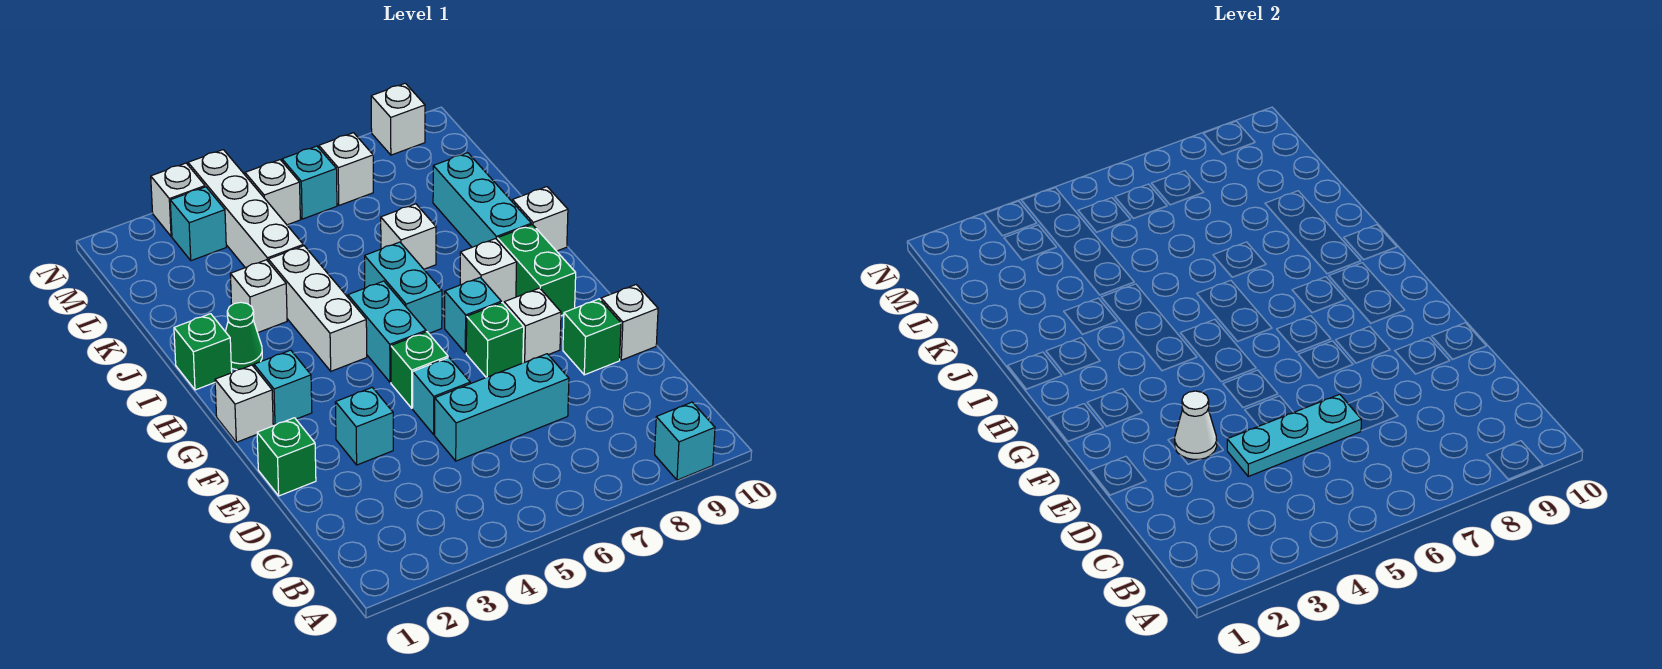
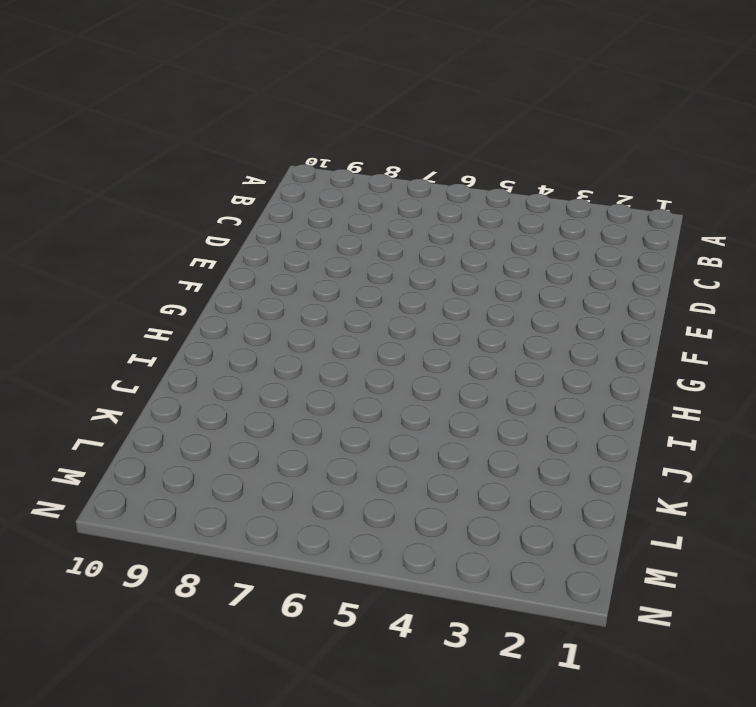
none -> cyan 1x1 brick [655,402,715,480]
none -> cyan 1x3 brick [435,354,569,461]
none -> green 1x1 brick [257,418,316,496]
none -> cyan 1x1 brick [335,388,393,465]

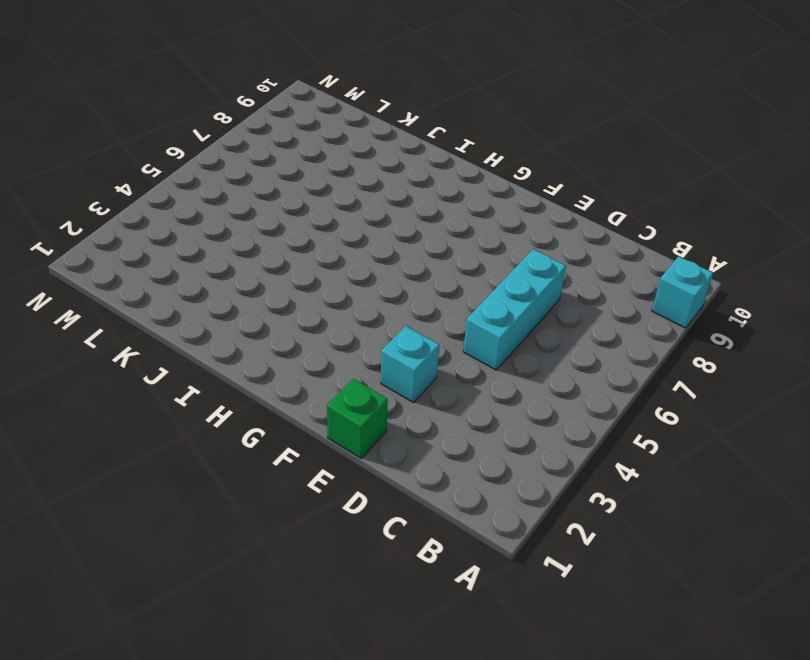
none -> cyan 1x1 brick [413,358,470,434]
none -> green 1x1 brick [563,299,621,375]
none -> white 1x1 brick [601,285,658,360]
none -> green 1x1 brick [391,332,448,408]

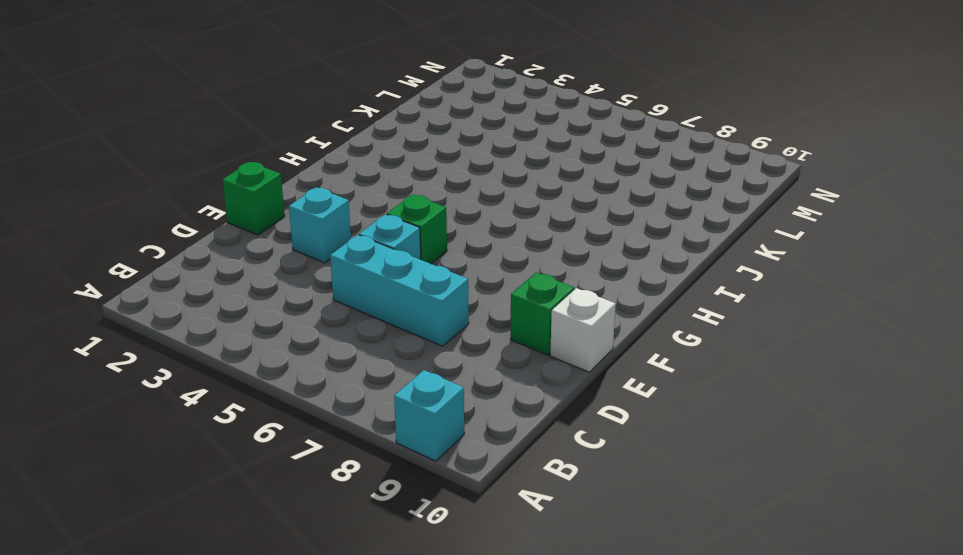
none -> green 1x1 brick [466,303,524,377]
none -> white 1x1 brick [504,288,561,363]
none -> white 1x1 brick [215,365,273,442]
none -> cyan 1x1 brick [254,350,312,426]

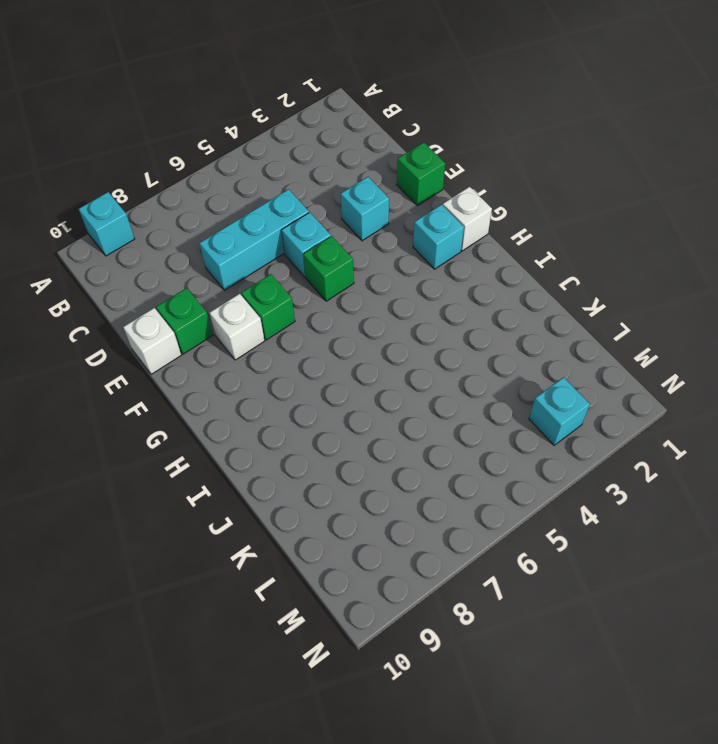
none -> cyan 1x2 brick [348,281,426,382]
none -> cyan 1x1 brick [445,277,501,353]
none -> green 1x2 brick [497,225,576,316]
none -> white 1x3 brick [268,246,367,371]

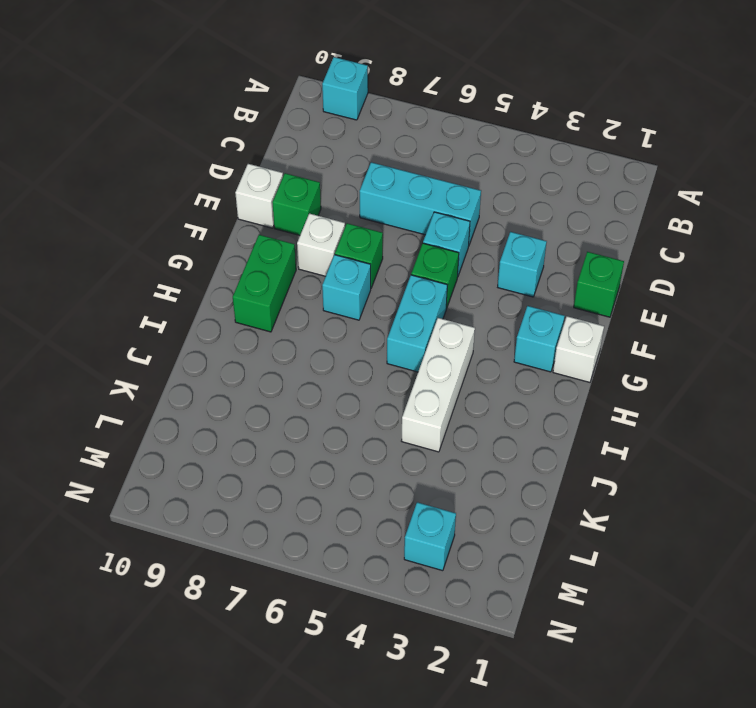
none -> cyan 1x2 brick [365,242,442,333]
none -> white 1x1 brick [460,239,517,304]
none -> green 1x1 brick [174,314,232,390]
none -> green 1x1 cone [225,302,262,370]

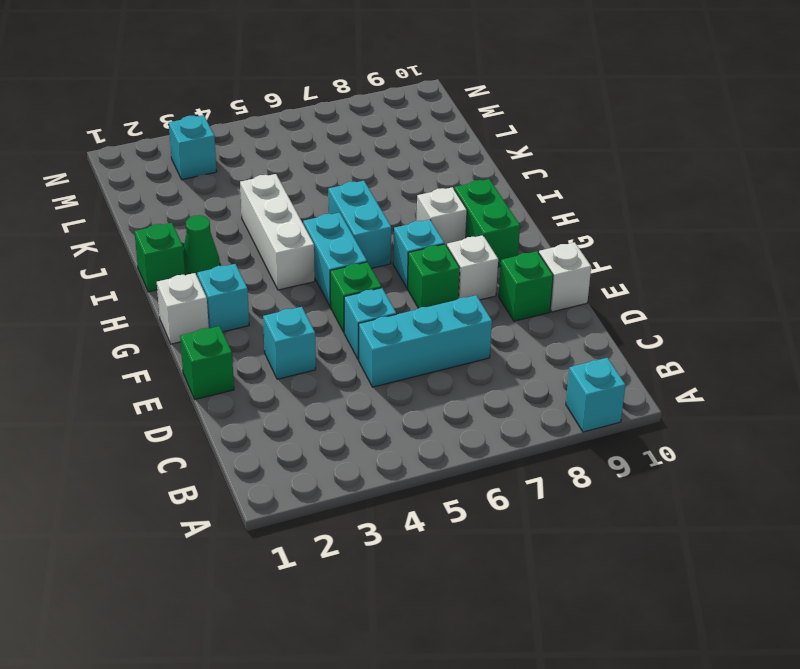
none -> cyan 1x3 brick [433,153,531,247]
none -> white 1x1 brick [512,187,568,251]
none -> white 1x1 brick [230,260,287,333]
none -> white 1x1 brick [381,204,436,269]

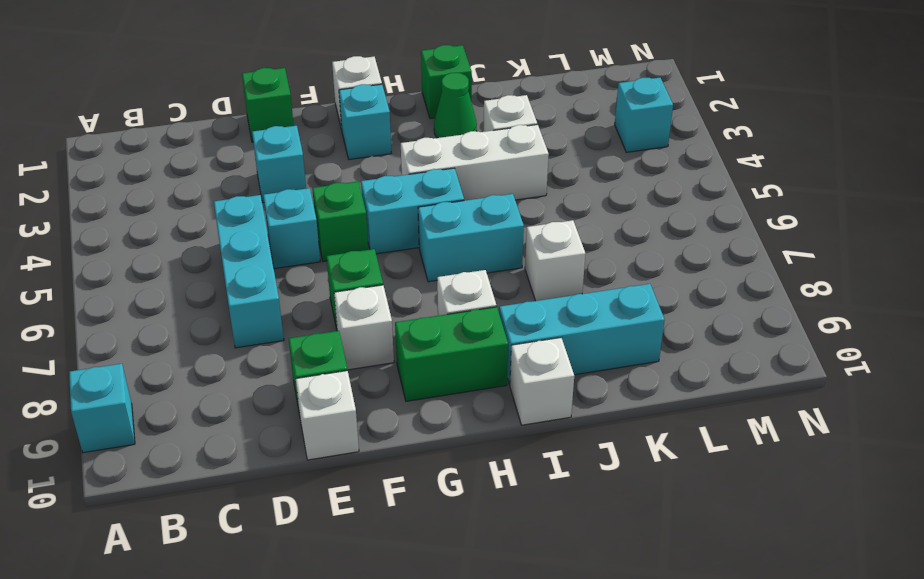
none -> cyan 1x1 brick [445,277,501,353]
none -> white 1x4 brick [188,150,303,268]
none -> white 1x1 brick [245,160,300,225]
none -> cyan 1x1 brick [282,146,337,219]

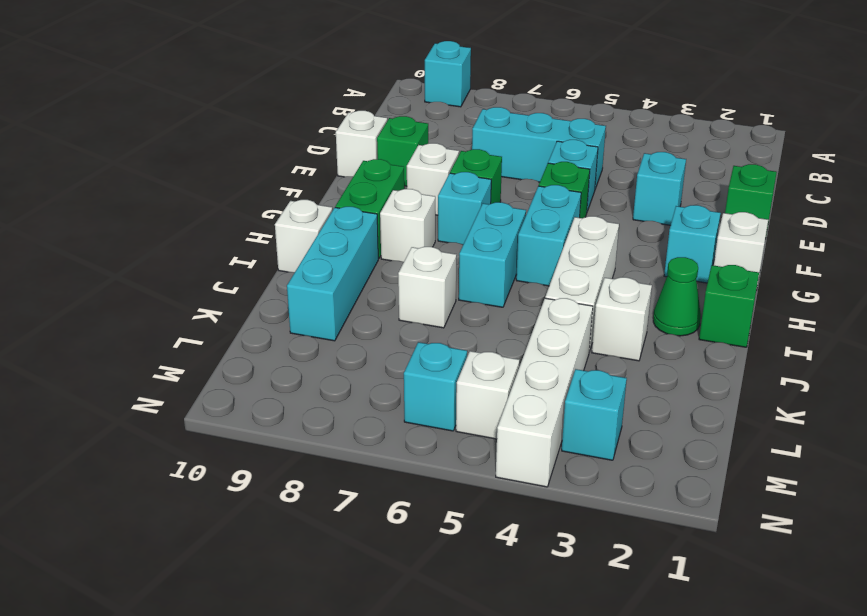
none -> white 1x1 brick [319,133,373,205]
none -> white 1x1 brick [151,163,205,236]
none -> white 1x1 brick [371,83,425,155]
none -> cyan 1x3 plate [1227,394,1361,476]

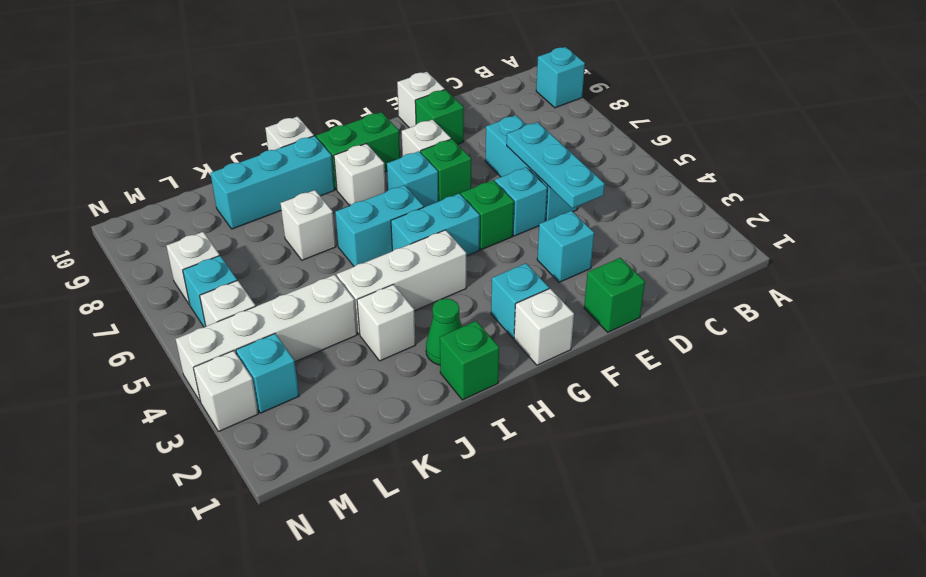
none -> white 1x1 brick [371,83,425,155]
none -> white 1x1 cone [1175,391,1217,459]

